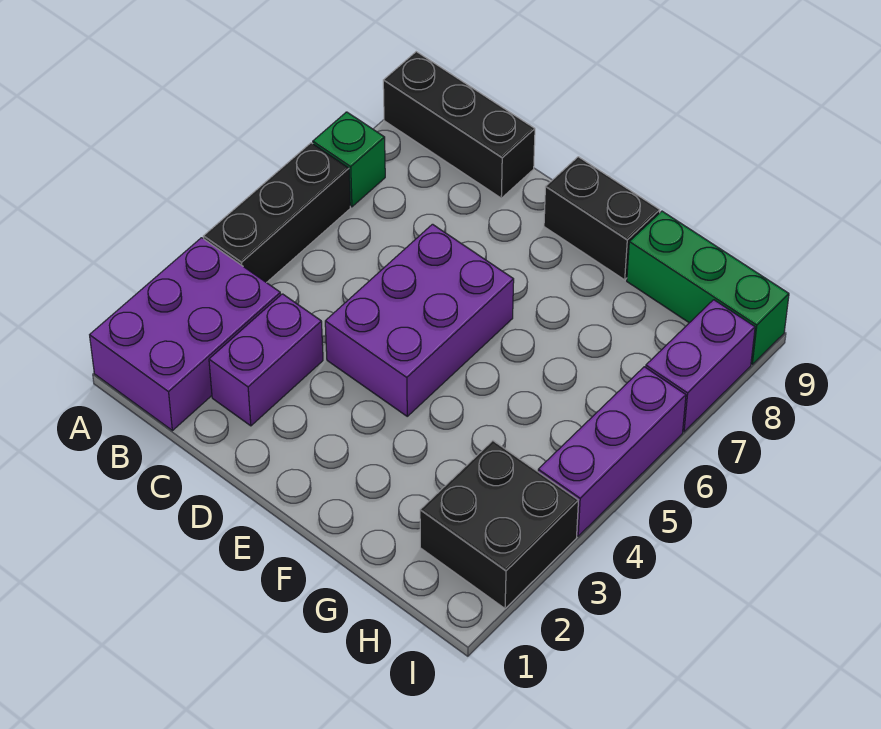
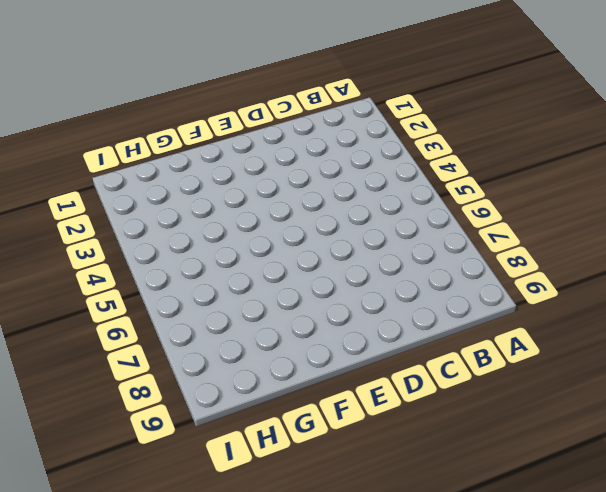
none -> purple 2x3 brick [90,238,281,431]
none -> black 1x3 brick [203,143,350,283]

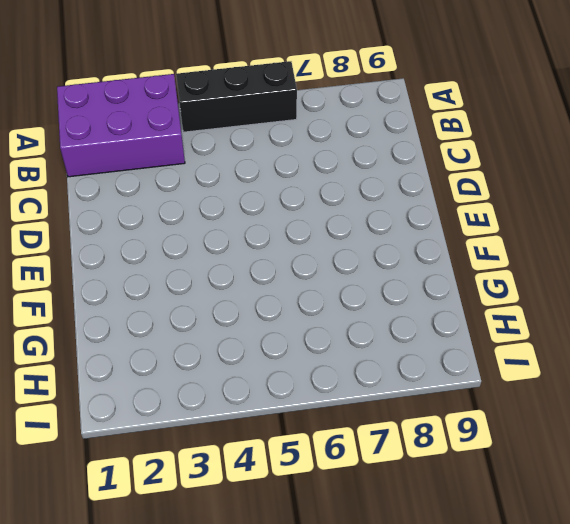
none -> green 1x1 brick [313,112,385,207]
none -> black 1x3 brick [383,52,535,198]

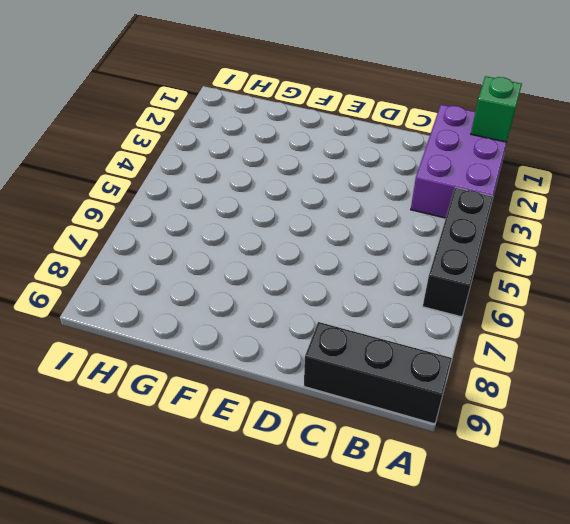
green 1x1 brick [471,76,522,142] -> green 1x1 brick moved to [313,112,385,207]
none -> purple 1x2 brick [209,294,323,426]
none -> purple 2x3 brick [325,224,514,416]

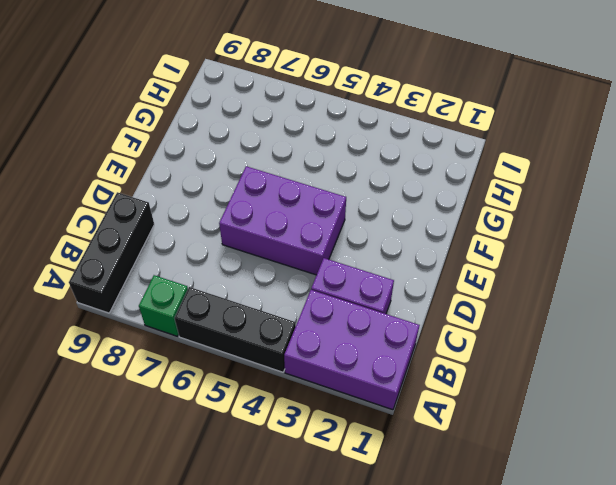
none -> black 1x2 brick [544,157,660,280]
none -> green 1x3 brick [627,211,789,364]

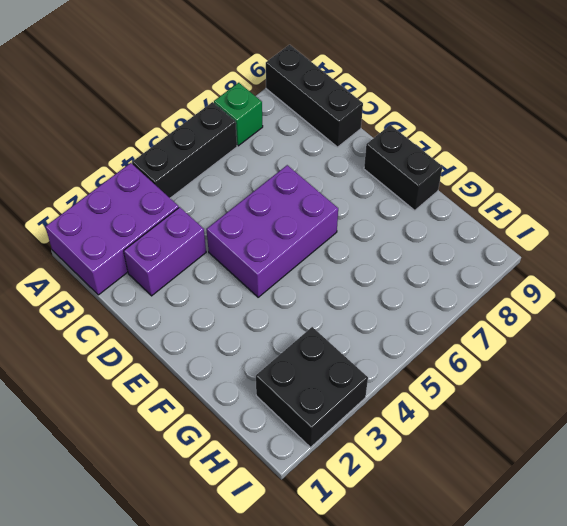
none -> green 1x3 brick [627,211,789,364]
none -> purple 1x3 brick [538,367,686,536]

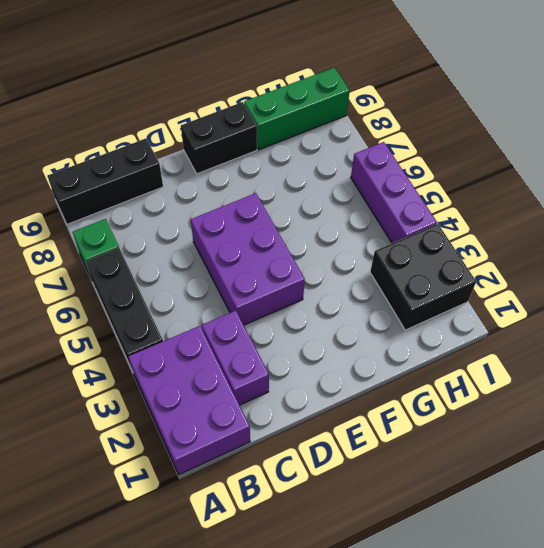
none -> purple 1x2 brick [646,300,755,432]

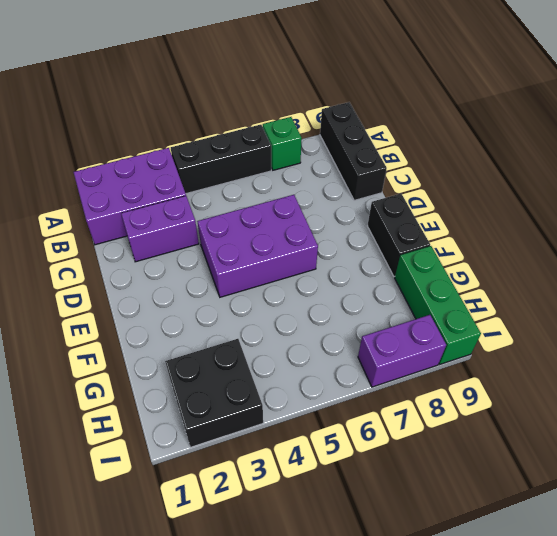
none -> purple 1x3 brick [538,367,686,536]

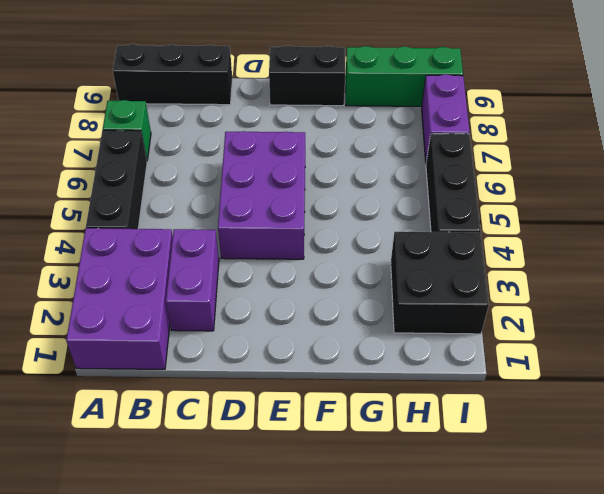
black 1x3 brick [426,133,481,232] -> purple 1x3 brick [538,367,686,536]

